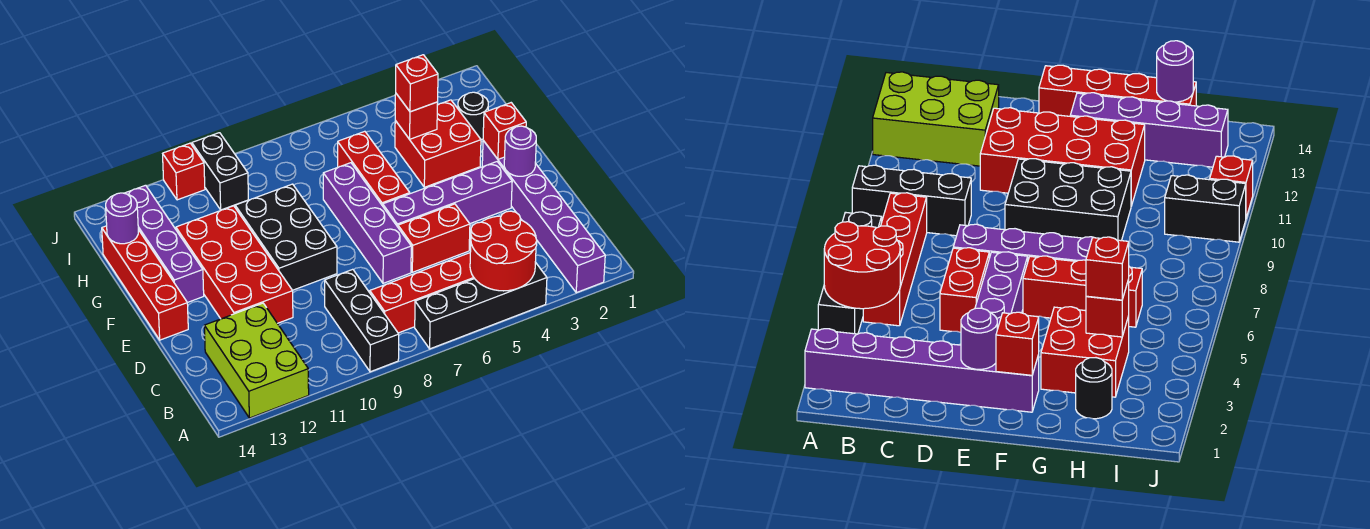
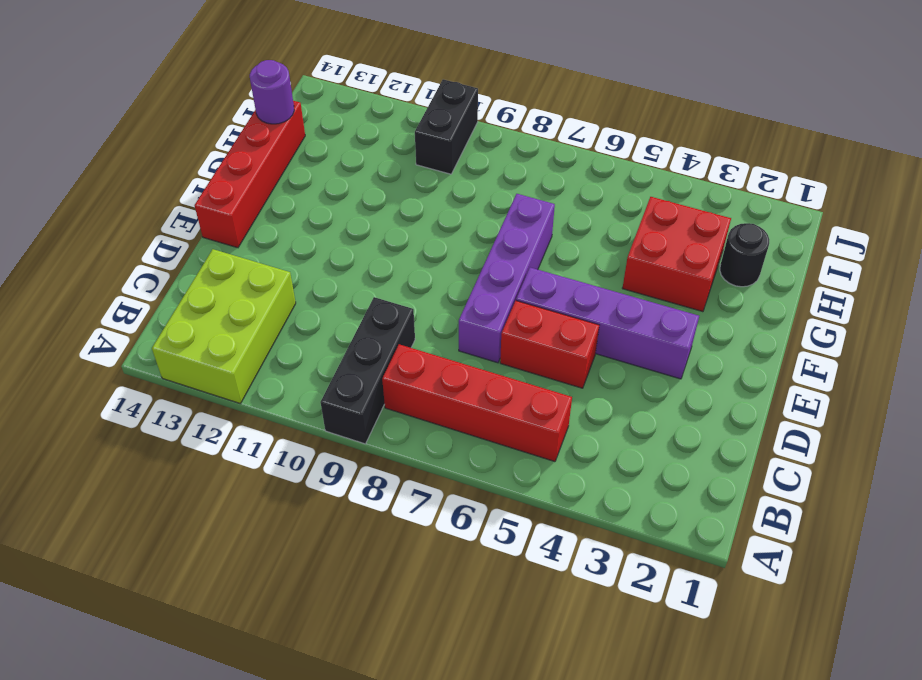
none -> purple 1x6 brick [482,140,605,293]
none -> black 1x4 brick [415,262,547,349]
none -> red 2x4 brick [176,206,293,323]

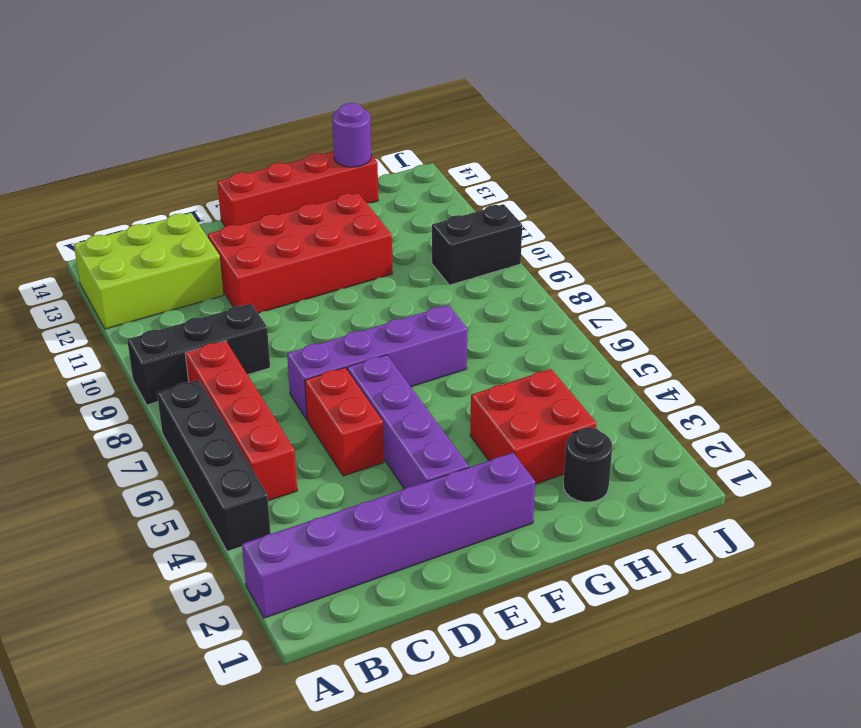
none -> black 2x3 brick [235,184,337,290]
none -> red 1x3 brick [338,131,410,206]
none -> purple 1x4 brick [125,185,204,303]

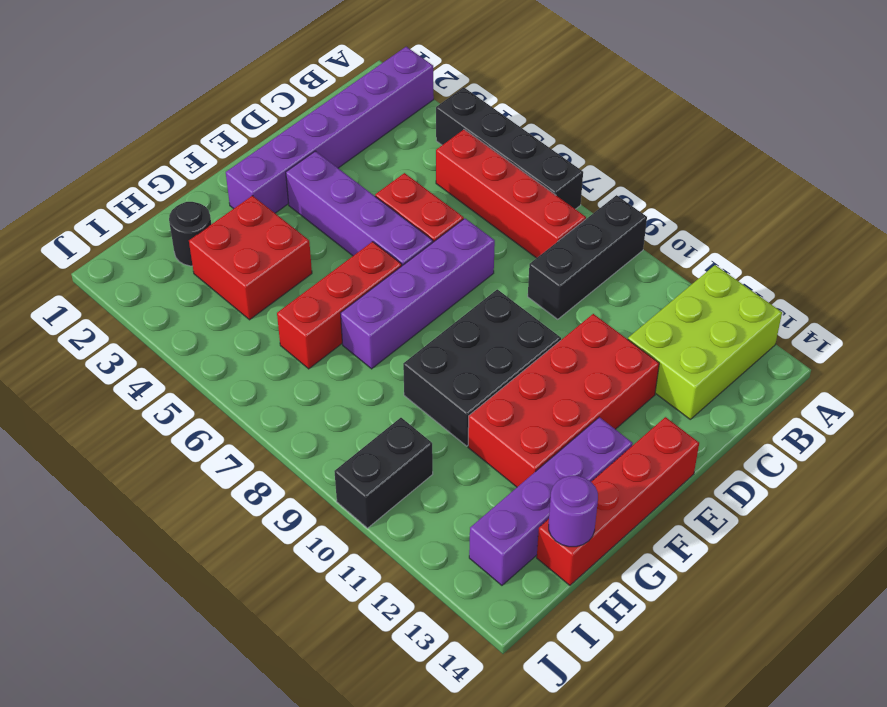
none -> red 1x1 brick [163,143,205,200]
none -> red 2x2 round brick [470,211,537,291]
none -> purple 1x1 round brick [504,126,536,176]

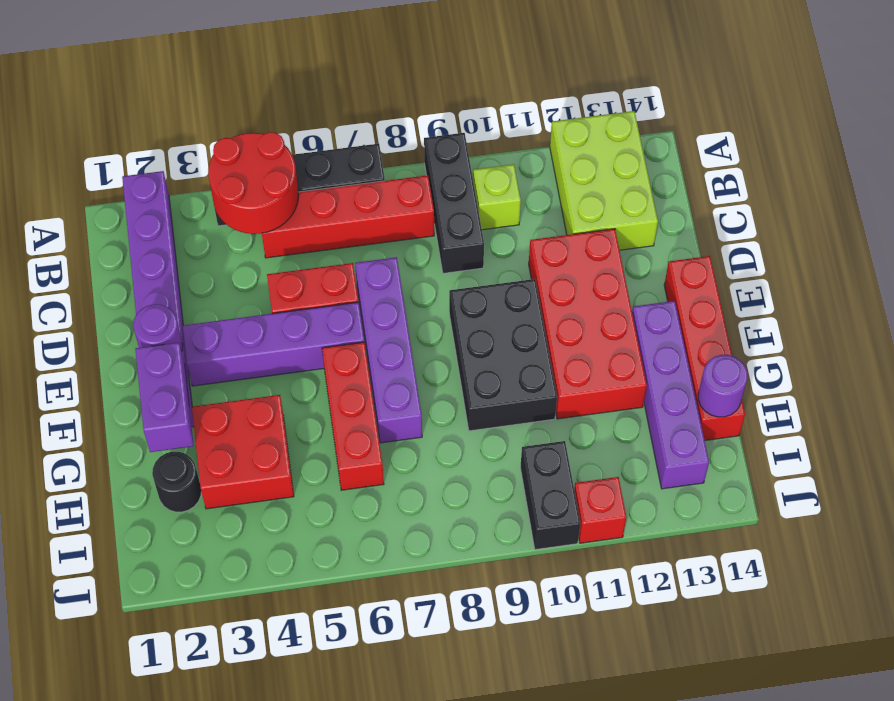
lime 1x1 brick [473,164,521,230] -> none
purple 1x2 brick [135,343,194,452] -> red 1x1 brick [483,103,526,159]
none -> red 1x1 brick [395,94,438,139]
none -> red 1x1 brick [396,55,438,112]

